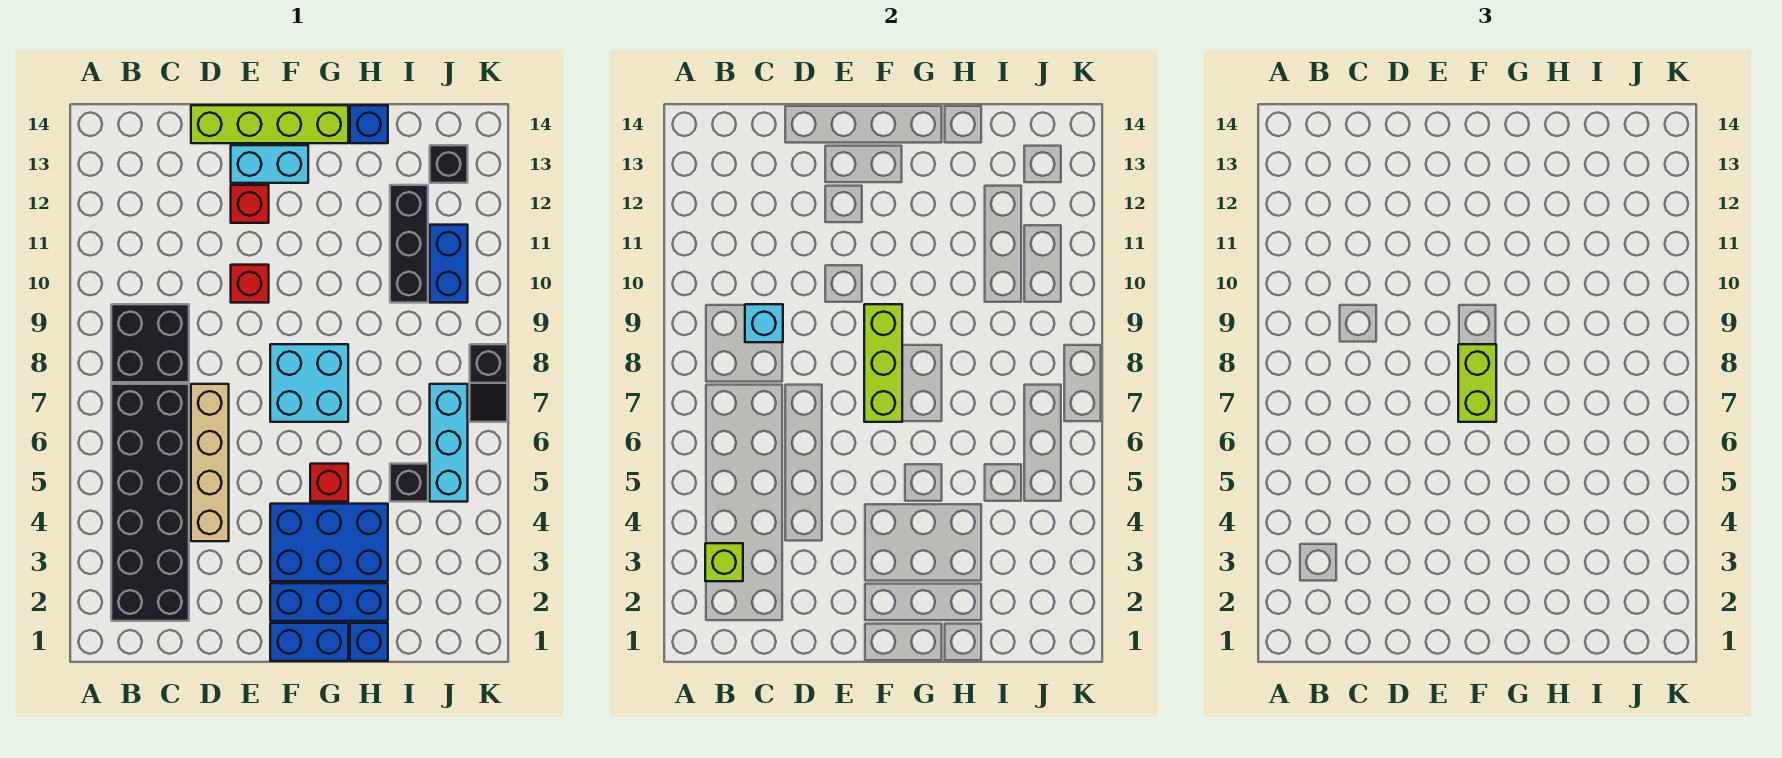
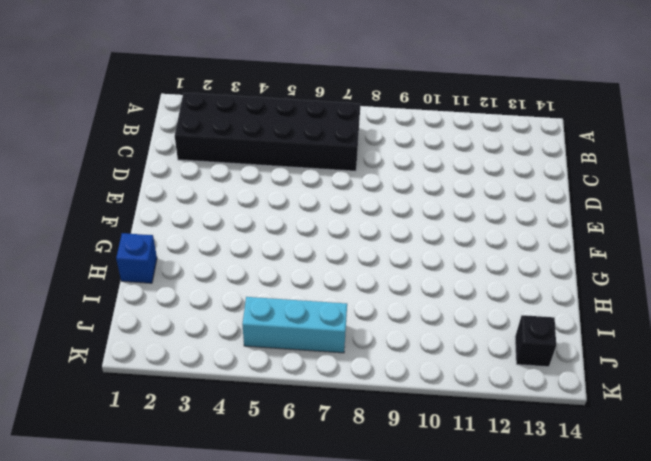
none -> black 2x2 brick [111,304,189,382]
none -> tan 1x4 brick [191,384,229,541]
none -> lime 1x4 brick [191,105,348,143]

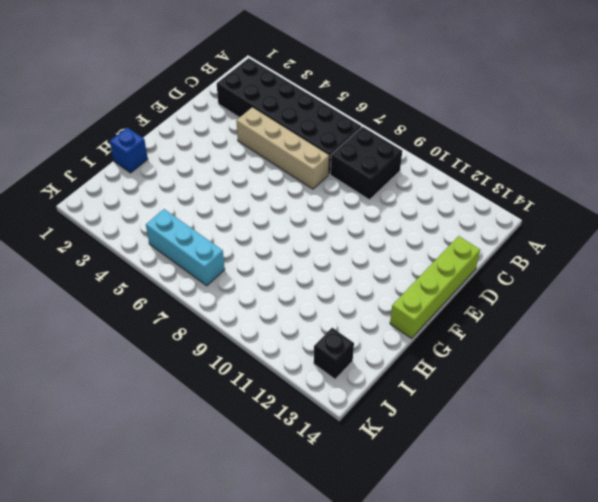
none -> red 1x1 brick [231,265,269,303]
none -> red 1x1 brick [231,185,269,223]
none -> cyan 1x2 brick [231,145,308,183]

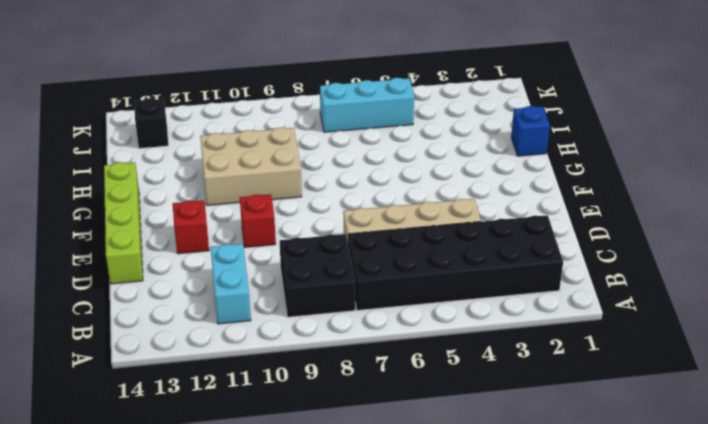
cyan 1x2 brick [211,244,251,324] -> cyan 1x2 brick moved to [231,145,308,183]
tan 2x3 brick [200,127,302,206] -> none
none -> blue 1x2 brick [270,623,348,661]
none -> blue 1x3 brick [270,583,388,621]
none -> blue 2x3 brick [270,504,388,581]

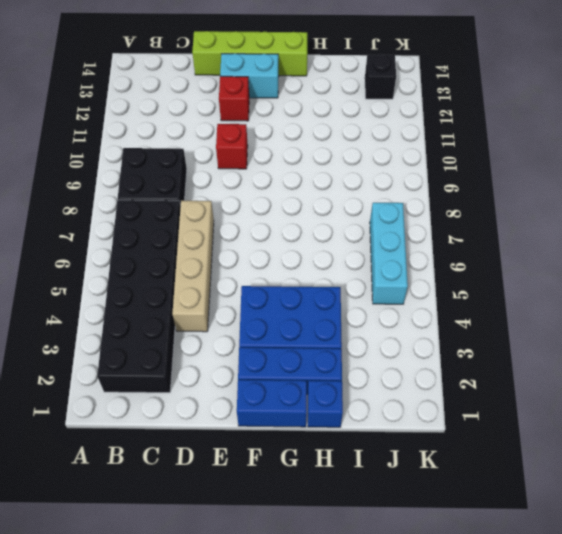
none -> cyan 2x2 brick [270,344,348,422]
none -> red 1x1 brick [310,464,348,502]
none -> blue 1x1 brick [350,105,388,143]

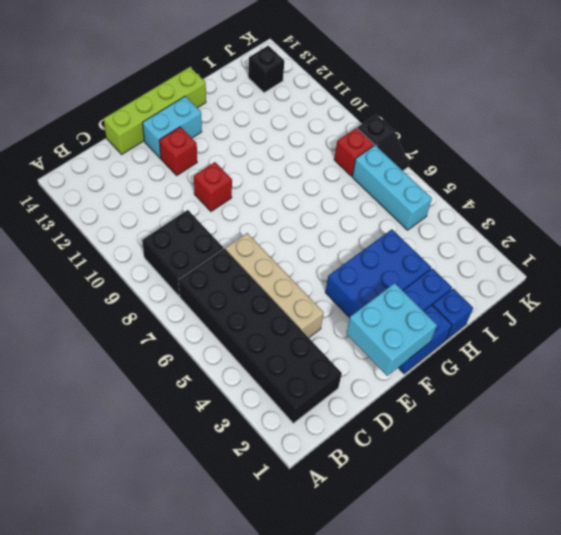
cyan 2x2 brick [346,283,437,376] -> cyan 2x2 brick moved to [270,344,348,422]
red 1x1 brick [334,128,374,176] -> red 1x1 brick moved to [310,464,348,502]
none -> blue 1x1 brick [350,105,388,143]
none -> black 1x1 brick [390,464,428,502]
none -> black 1x3 brick [390,185,428,303]

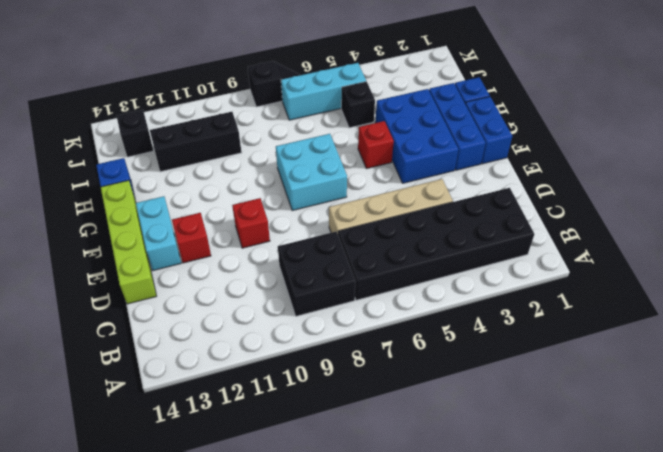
none -> blue 1x2 brick [430,225,468,303]
none -> lime 1x1 brick [705,543,743,581]
none -> cyan 1x1 brick [745,304,783,342]

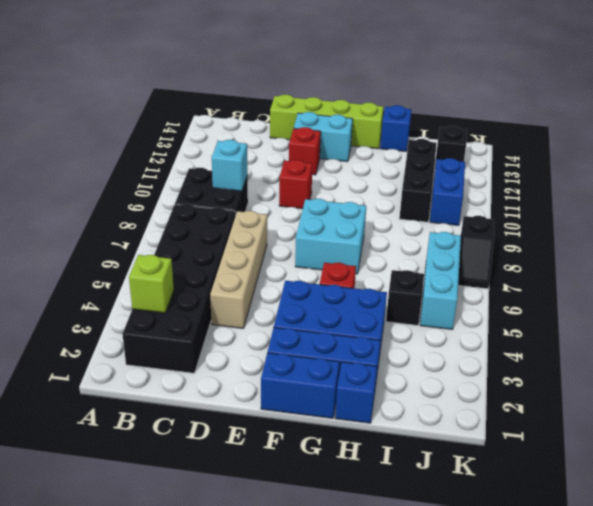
none -> lime 1x3 brick [864,304,902,422]
none -> lime 1x2 brick [1458,344,1496,422]

